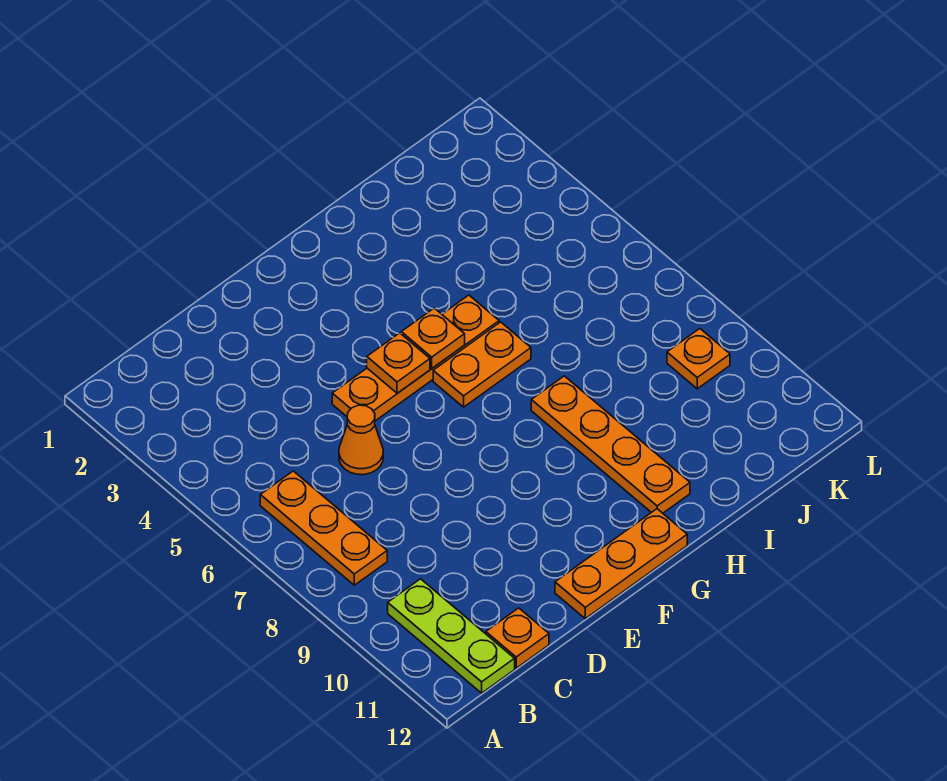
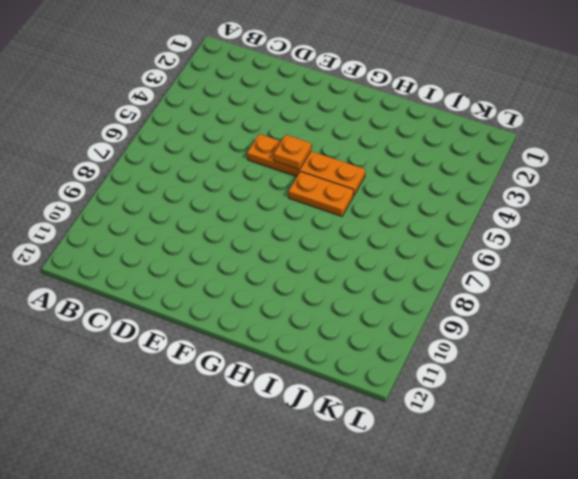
none -> orange 1x3 plate [260,471,387,585]
none -> lime 1x3 plate [388,579,515,693]

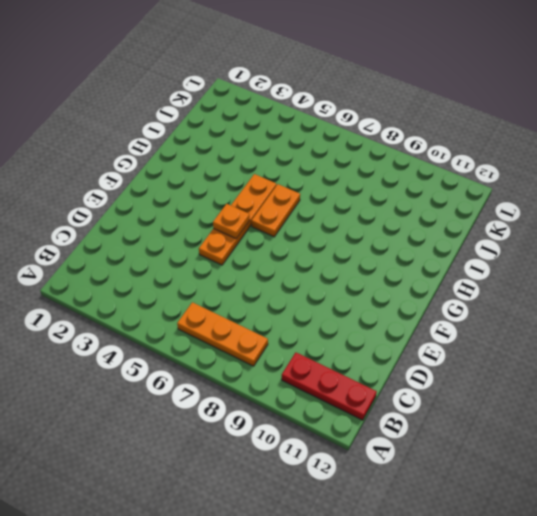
red 1x3 plate [282,353,377,420] -> lime 1x3 plate [388,579,515,693]
none -> orange 1x1 plate [486,608,549,668]
none -> orange 1x1 cone [339,405,383,475]

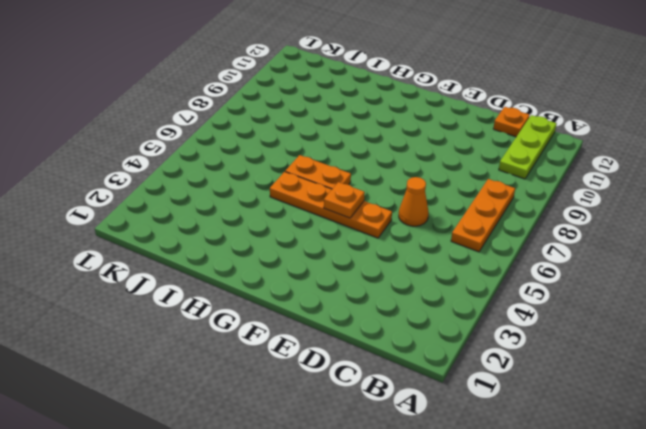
none -> orange 1x3 plate [555,509,687,619]
none -> orange 1x4 plate [531,376,690,513]

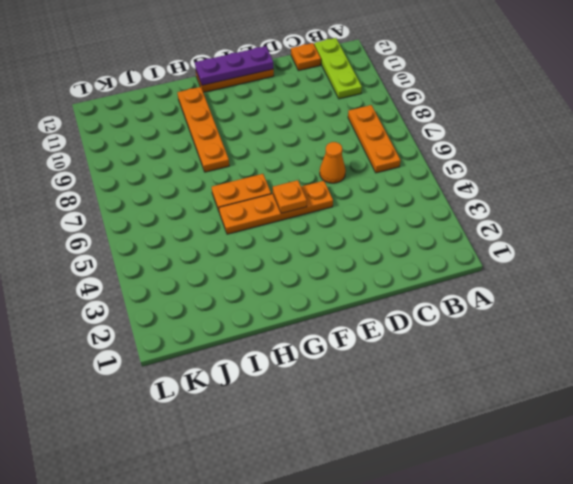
purple 1x3 plate [195,46,273,85] -> none
none -> orange 1x1 plate [667,329,730,389]
none -> orange 1x1 plate [401,308,465,368]

